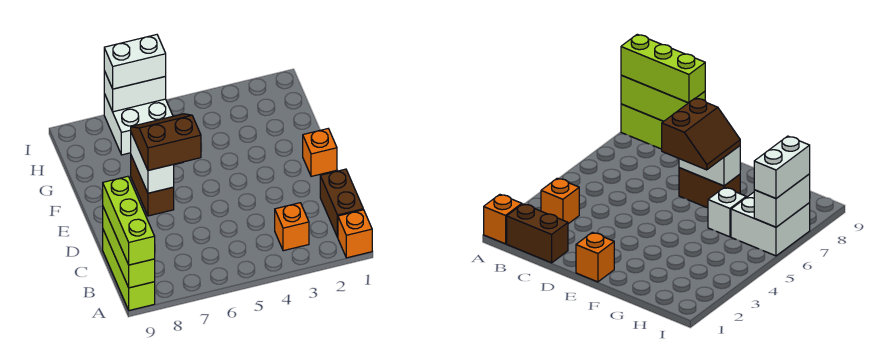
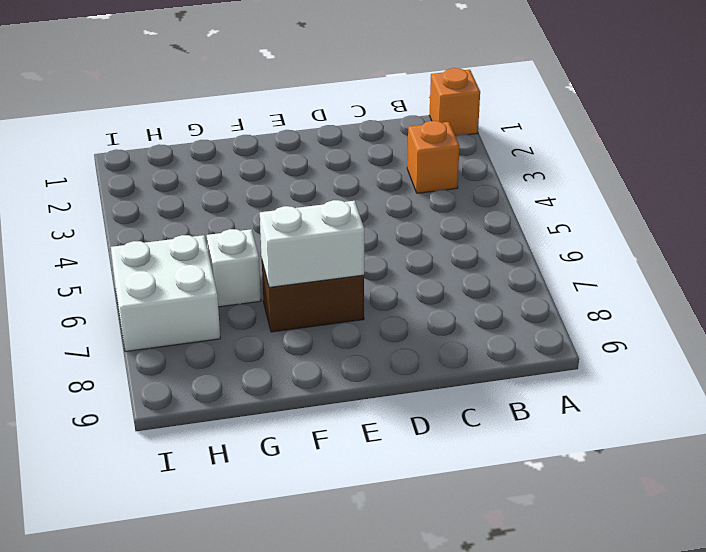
none -> lime 1x3 brick [103,230,155,310]
none -> brown 1x2 brick [320,169,363,237]
none -> orange 1x1 brick [303,129,337,176]

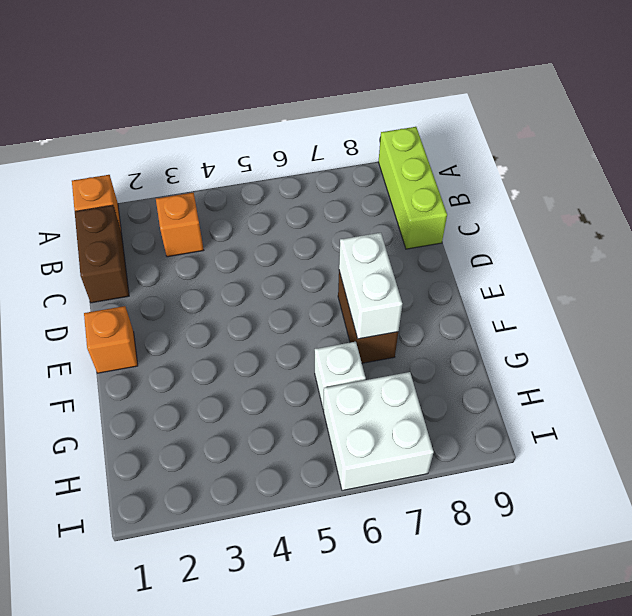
none -> lime 1x3 brick [103,207,155,288]
none -> white 1x2 brick [104,71,166,112]
none -> lime 1x3 brick [103,176,155,265]

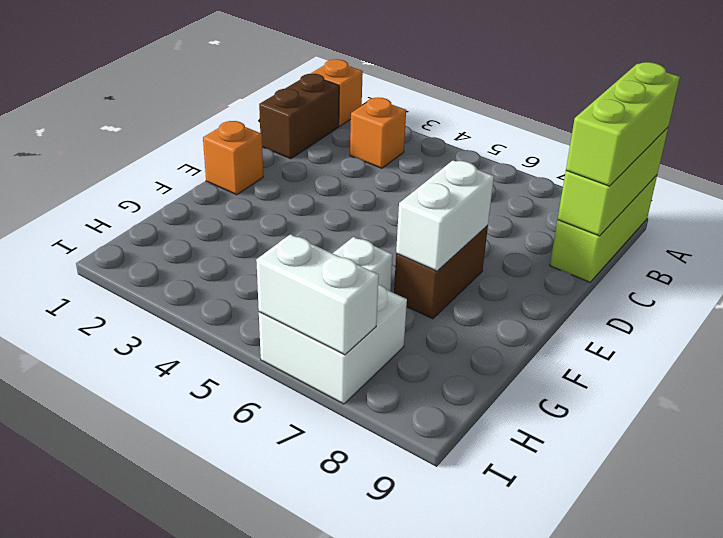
none -> brown 2x2 slope [131,114,201,170]
none -> white 1x2 brick [104,35,166,89]

